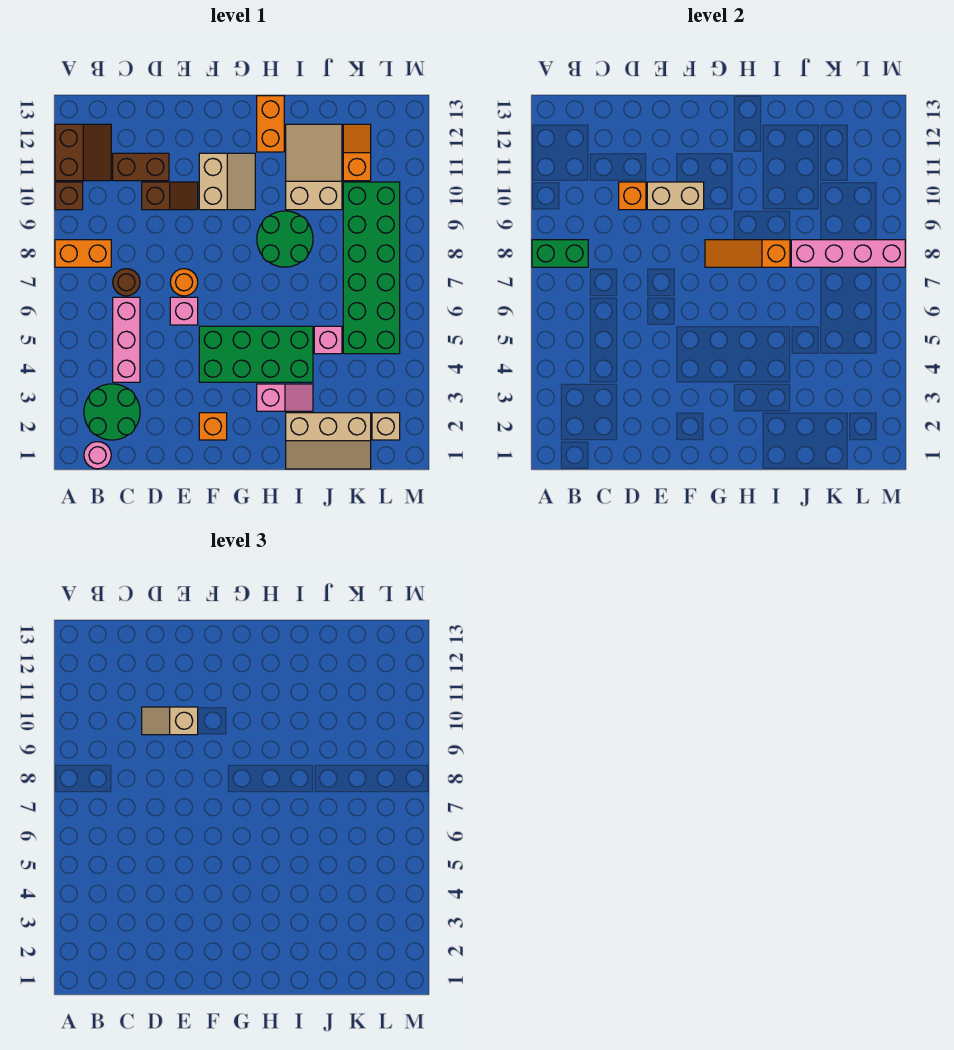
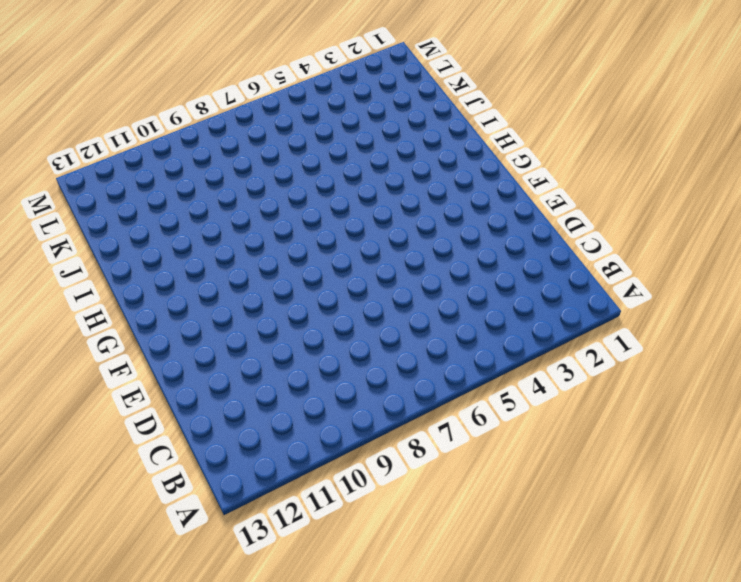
none -> orange 1x2 brick [55,240,111,267]
none -> brown 1x1 brick [55,182,83,210]
none -> brown 2x2 slope [55,124,111,181]

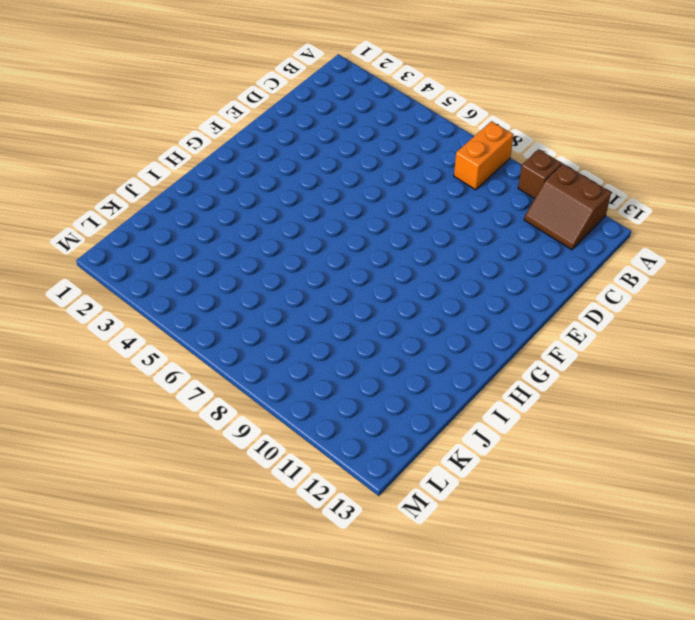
none -> pink 1x1 round brick [84,442,111,469]
none -> green 2x2 round brick [84,384,140,440]
none -> pink 1x3 brick [113,297,140,382]

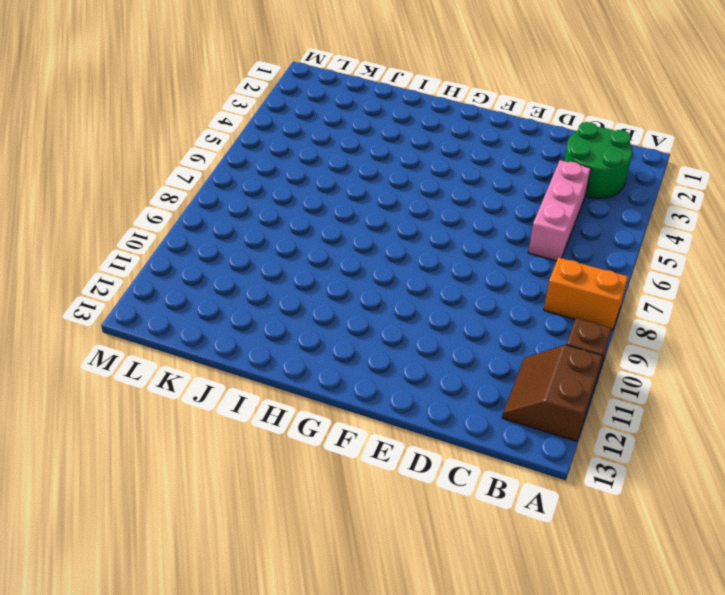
none -> pink 1x1 round brick [84,442,111,469]
none -> brown 1x1 round brick [113,269,140,296]
none -> brown 1x2 brick [113,153,169,181]

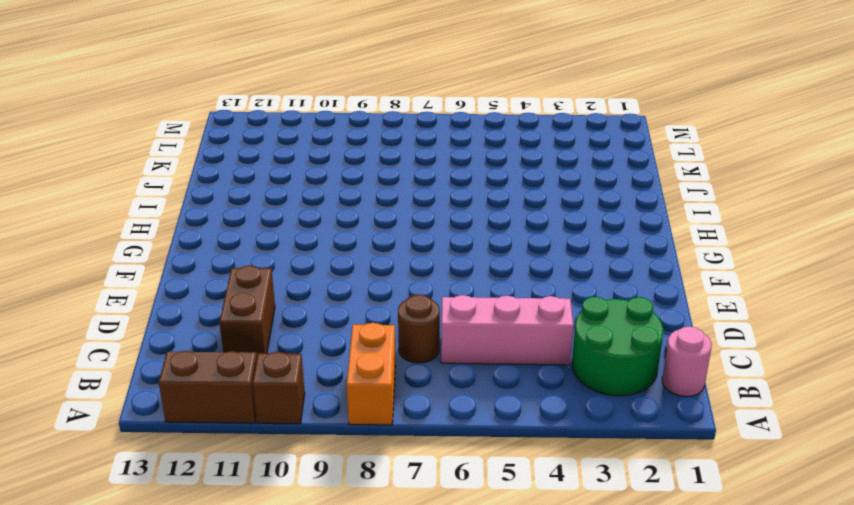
none -> brown 1x2 slope [142,182,198,210]
none -> pink 1x1 brick [170,297,198,325]
none -> orange 1x1 round brick [170,269,198,296]

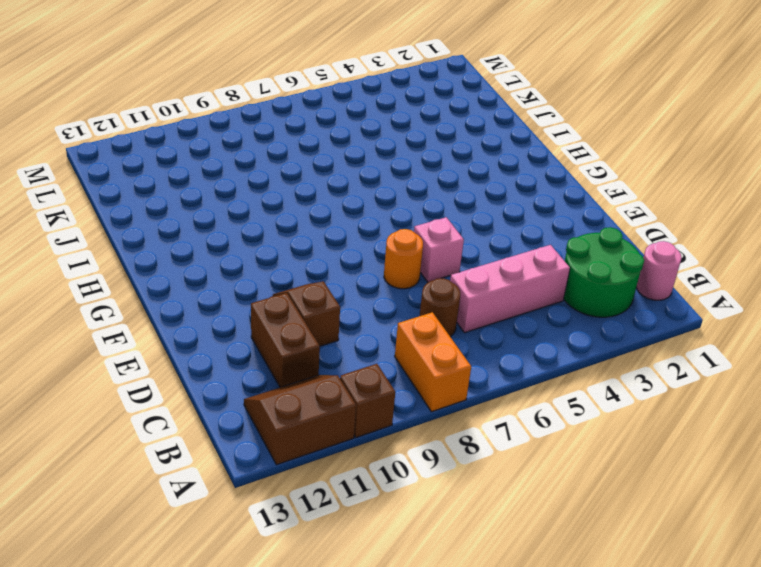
none -> orange 1x1 brick [199,413,227,440]
none -> green 2x4 brick [199,326,313,382]
none -> tan 2x2 slope [199,153,255,210]

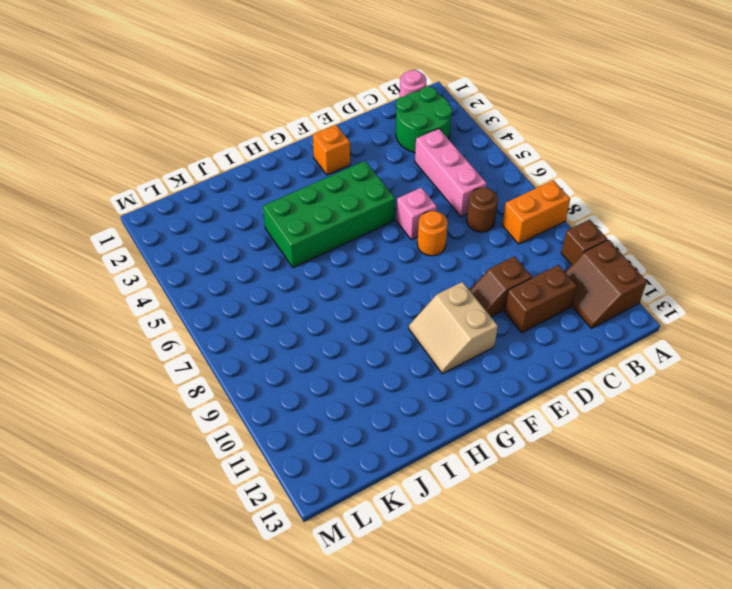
none -> pink 1x2 slope [257,384,313,411]
none -> green 2x2 round brick [257,211,313,267]
none -> orange 1x2 brick [257,96,284,152]

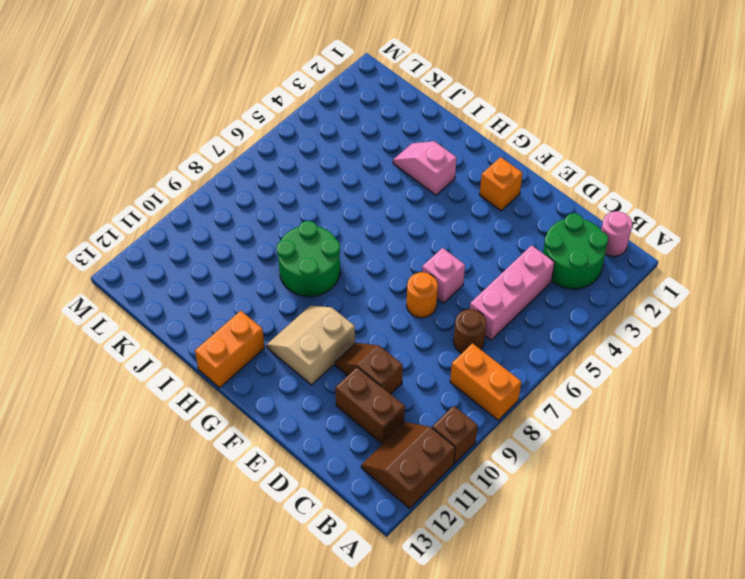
none -> green 2x4 brick [199,326,313,382]
none -> tan 2x3 slope [286,413,371,469]
none -> tan 2x3 slope [286,124,342,210]

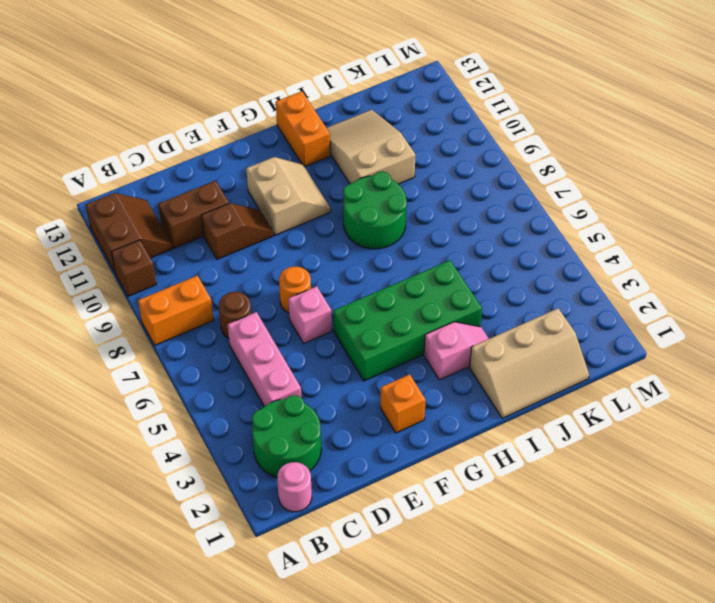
none -> pink 1x1 brick [314,326,342,354]
none -> green 2x6 brick [343,182,400,354]
none -> orange 1x2 slope [343,124,371,181]

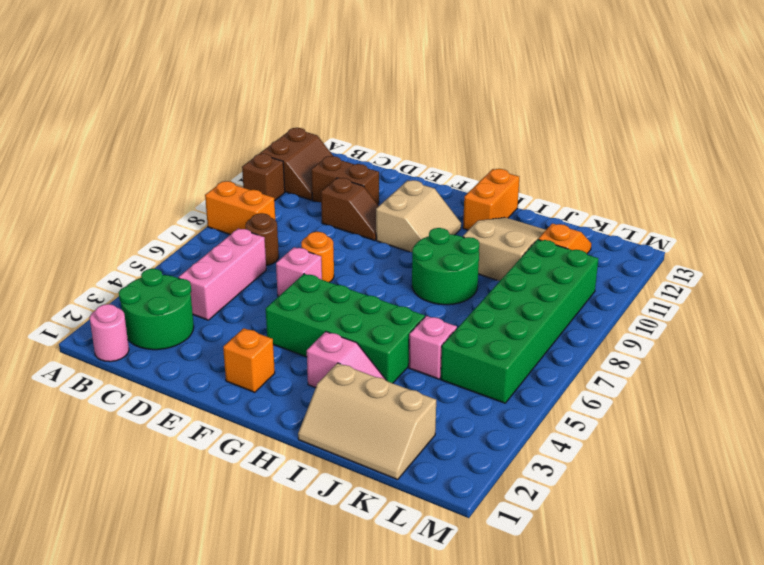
none -> tan 1x1 brick [372,413,400,440]
none -> green 1x2 brick [532,240,588,267]
none -> orange 1x1 brick [619,182,646,210]

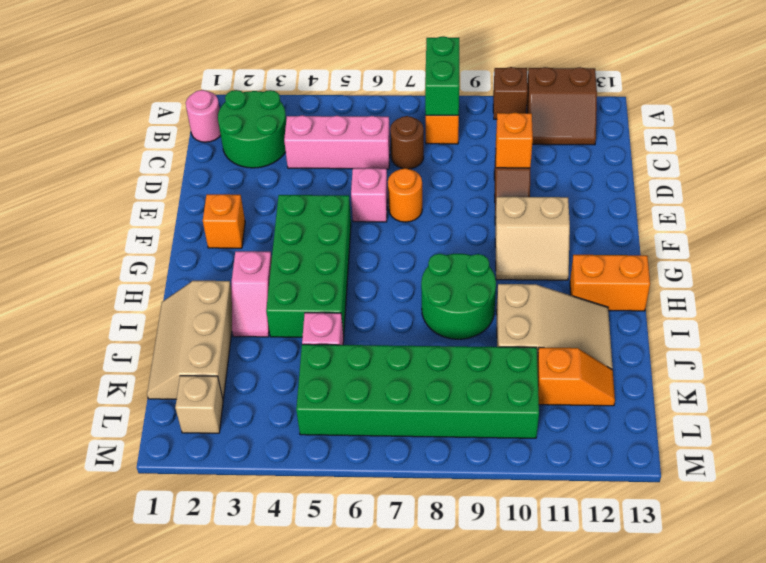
none -> brown 1x2 brick [113,153,169,181]
none -> tan 1x2 brick [647,182,704,210]
none -> orange 1x3 slope [705,240,790,267]

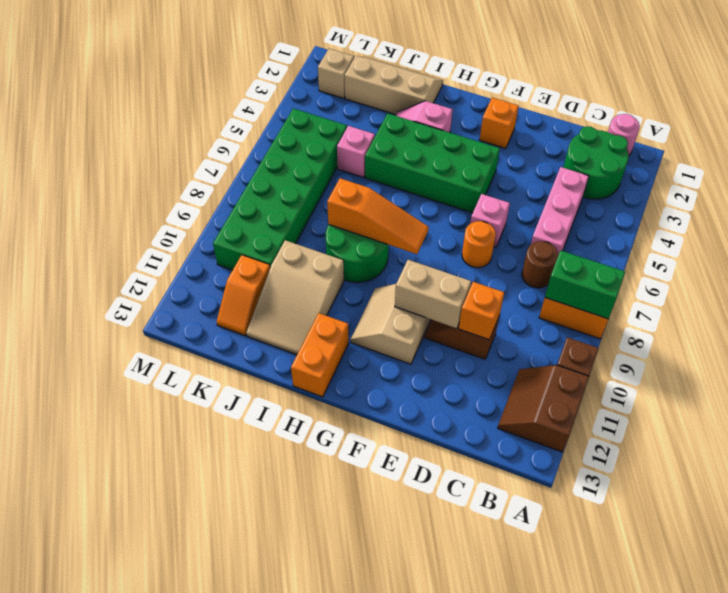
none -> brown 1x2 brick [113,153,169,181]
none -> pink 1x4 brick [791,240,905,267]
none -> tan 1x2 slope [142,707,198,735]

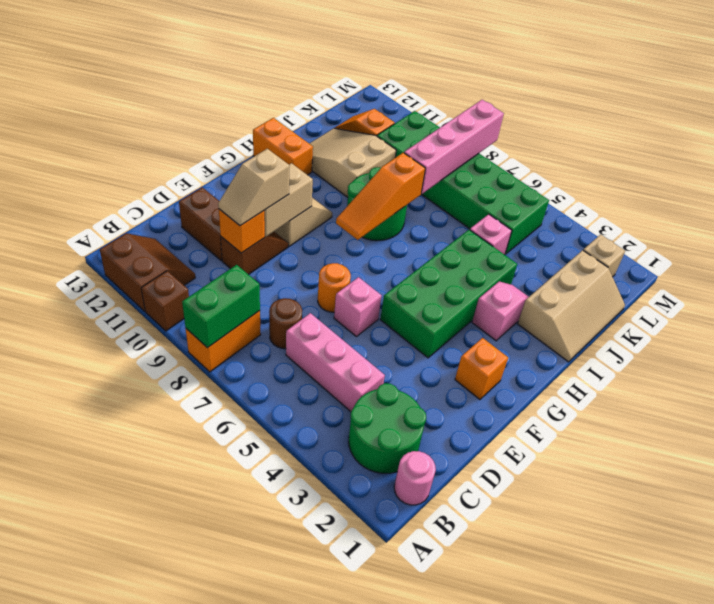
brown 1x2 brick [179,187,222,261] -> brown 1x2 brick turned to [113,153,169,181]

